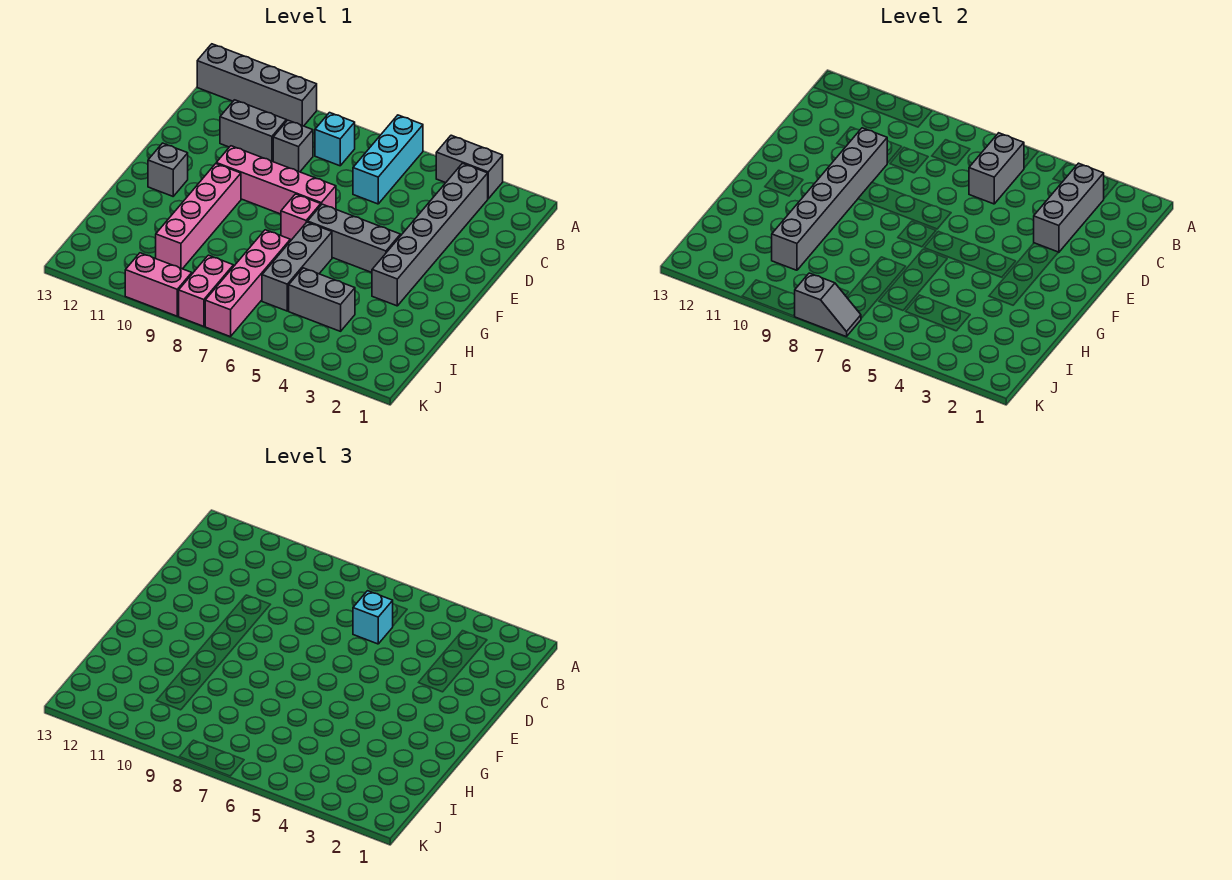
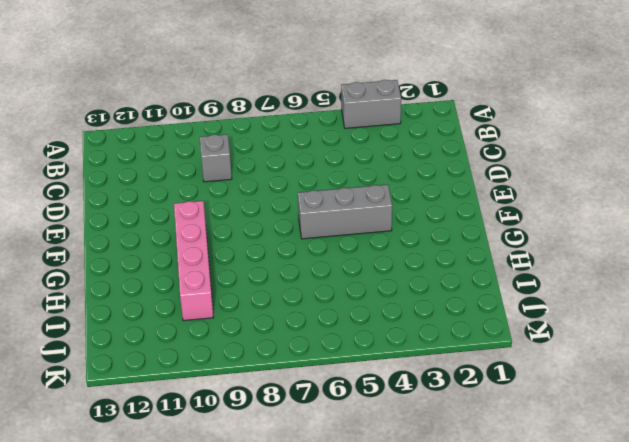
none -> cyan 1x3 brick [353,115,423,204]
none -> grey 1x4 brick [197,44,317,126]
none -> grey 1x6 brick [372,163,488,306]

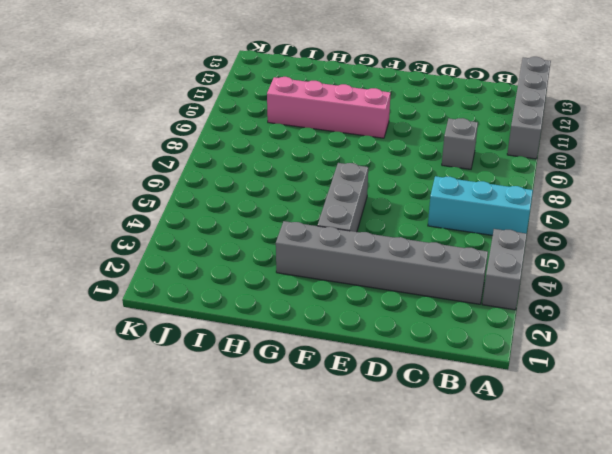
none -> cyan 1x1 brick [315,113,355,166]
none -> grey 1x2 brick [220,100,286,162]
none -> pink 1x4 brick [216,146,336,214]

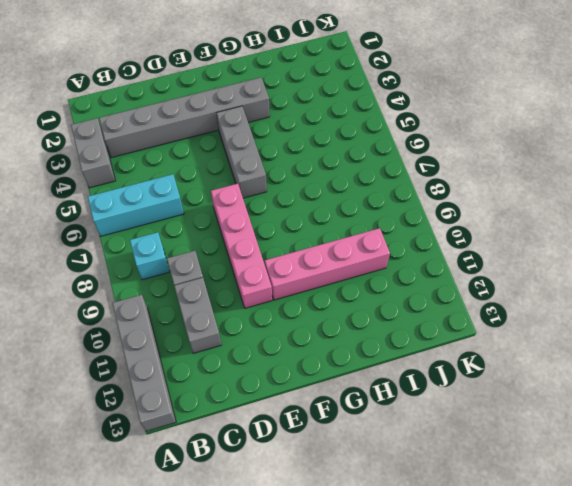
none -> pink 1x1 brick [281,194,321,241]
none -> grey 1x1 brick [148,143,188,196]
none -> grey 1x3 brick [262,222,332,311]

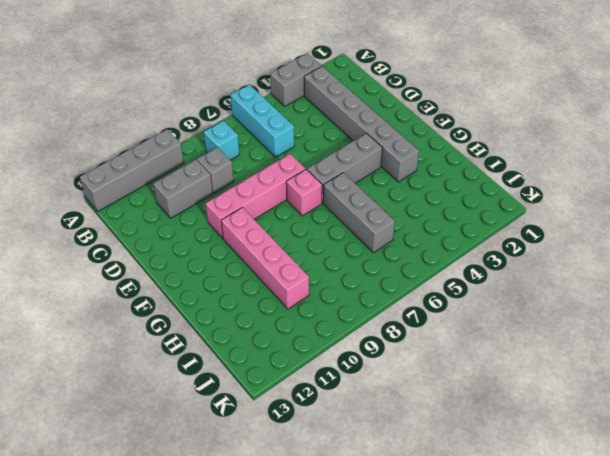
none -> grey 1x1 brick [148,143,188,196]
none -> pink 1x4 brick [205,230,290,337]
none -> grey 1x2 brick [289,268,355,331]

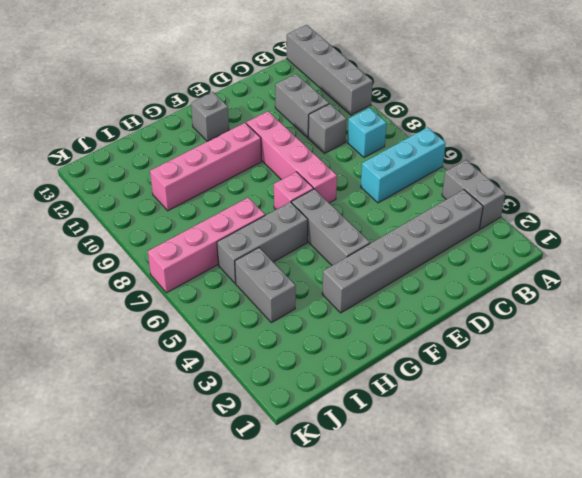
none -> pink 1x2 brick [179,255,233,326]
none -> pink 1x2 brick [125,253,192,316]
none -> grey 1x3 brick [1034,163,1104,252]

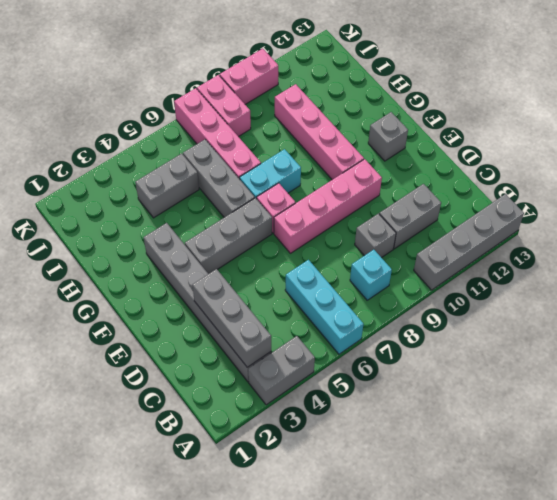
cyan 1x2 brick [240,149,301,199] -> none
none -> grey 1x2 brick [969,133,1024,204]
none -> grey 1x6 brick [772,128,887,270]
none -> grey 1x2 slope [795,273,861,337]

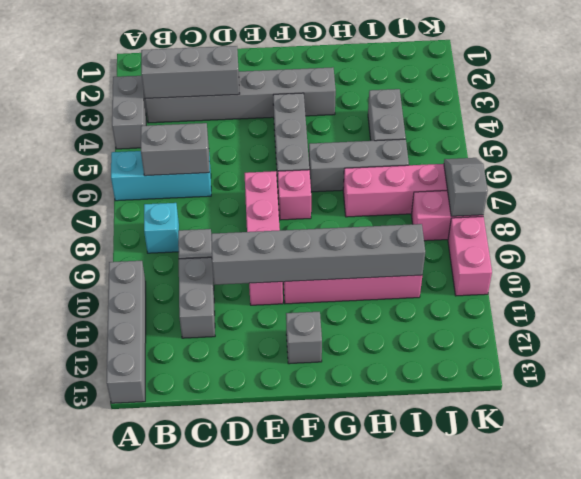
none -> cyan 1x1 brick [353,591,393,644]

